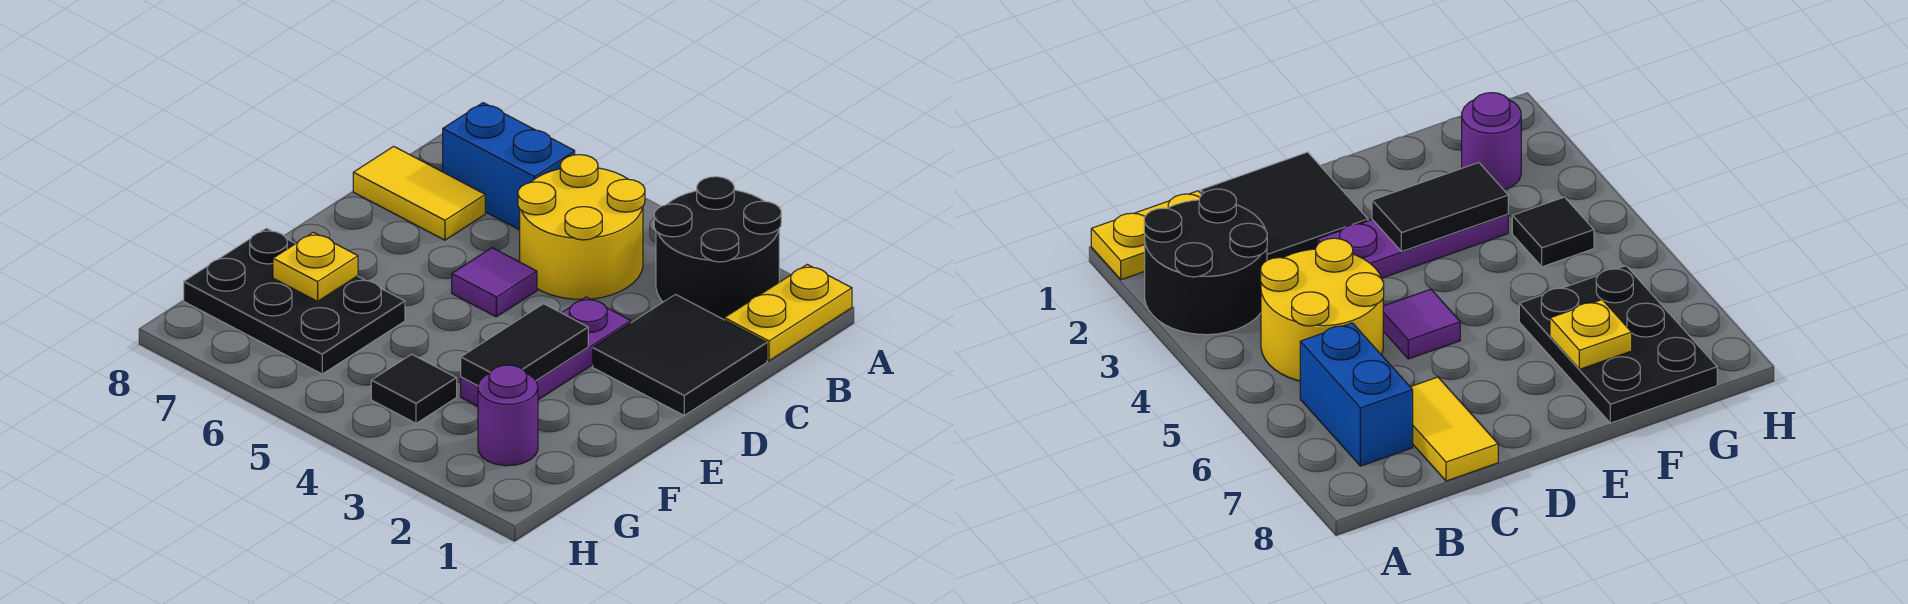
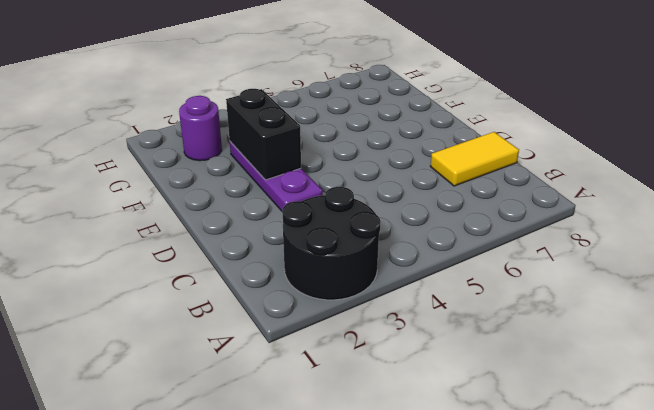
black 1x2 brick [226,89,301,180] -> black 1x2 tile [461,304,588,386]
none -> yellow 1x2 plate [724,264,852,361]
none -> yellow 2x2 round brick [518,155,645,300]
none -> blue 1x2 brick [443,103,575,230]

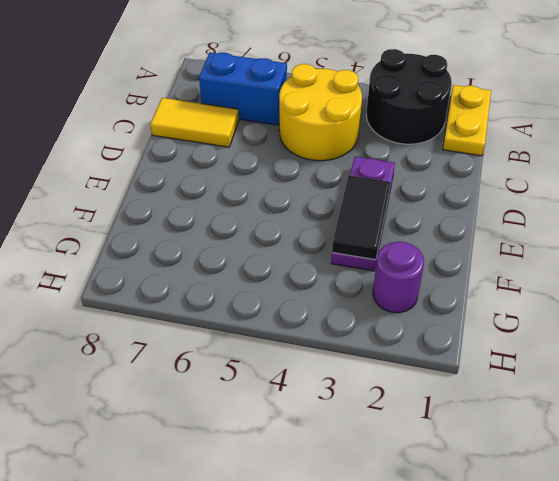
none -> black 2x2 tile [593,294,767,415]
none -> purple 1x1 tile [452,248,537,317]
none -> black 2x3 plate [184,228,405,374]

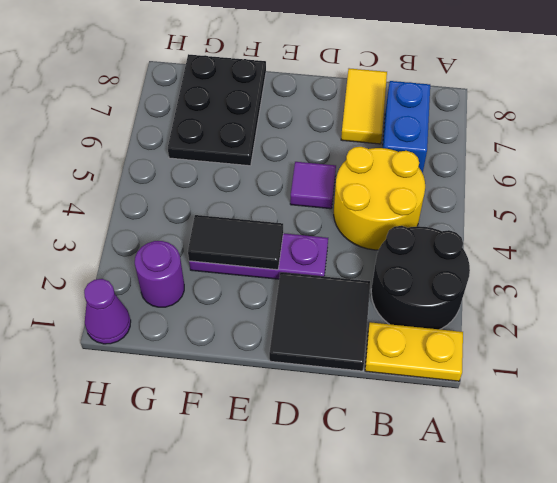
purple 1x1 cone [84,279,131,344] -> none
none -> black 1x1 tile [371,354,457,423]
none -> yellow 1x1 plate [273,232,358,301]

